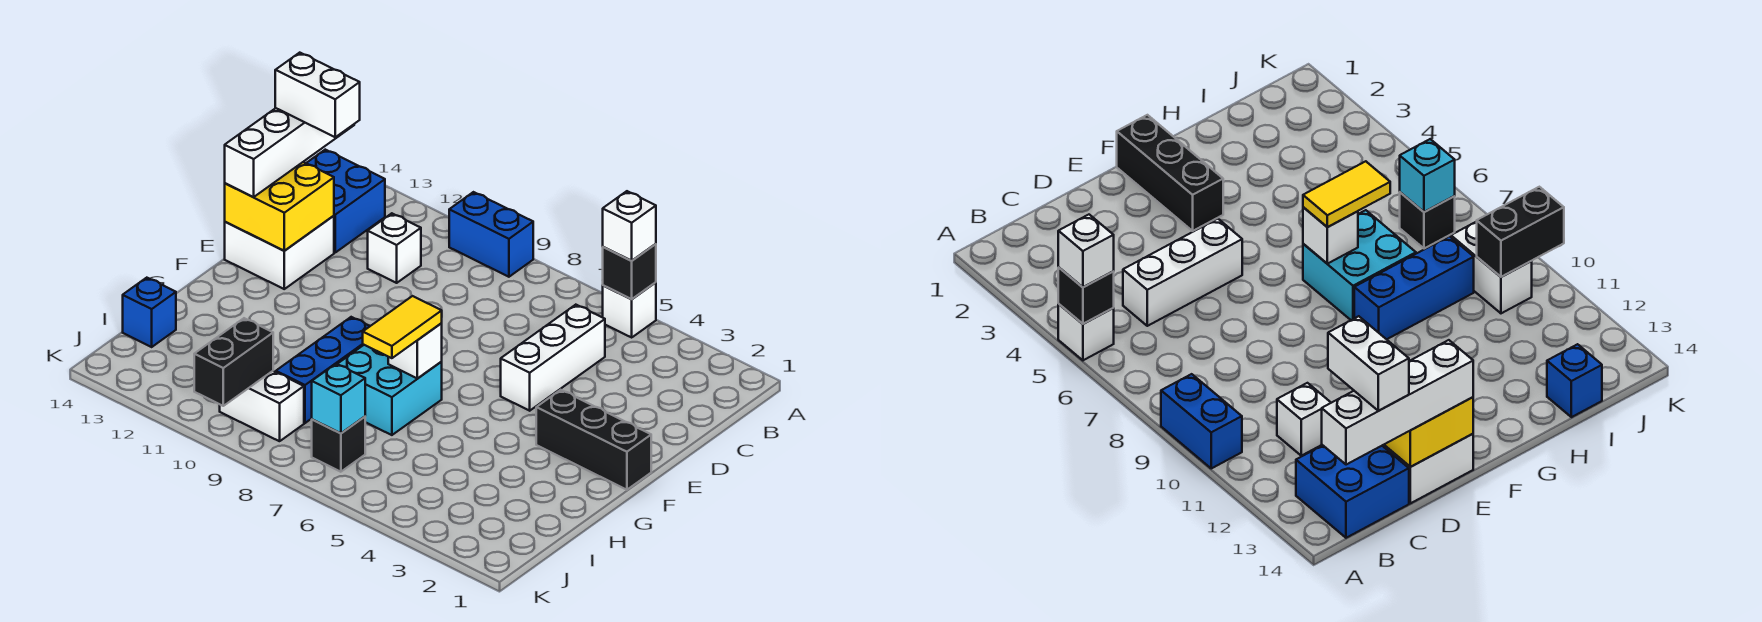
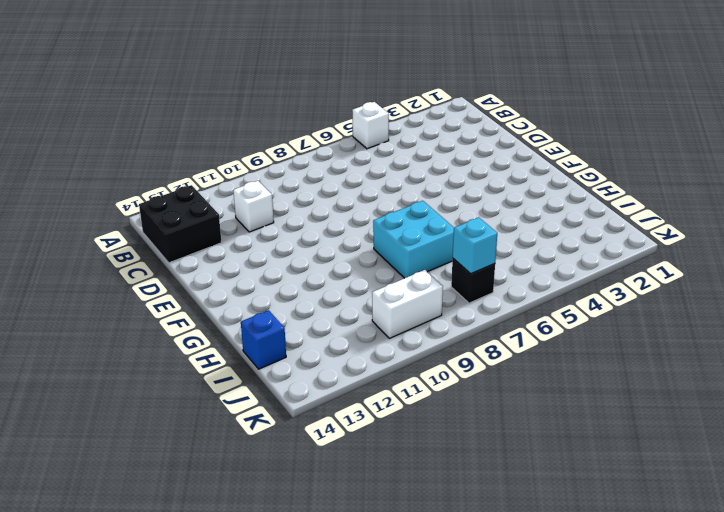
black 2x2 brick [139,185,222,263] -> blue 2x2 brick [306,150,385,252]
none -> blue 1x2 brick [449,192,533,277]
none -> white 1x3 brick [501,305,605,411]
none -> white 2x2 brick [225,216,334,289]

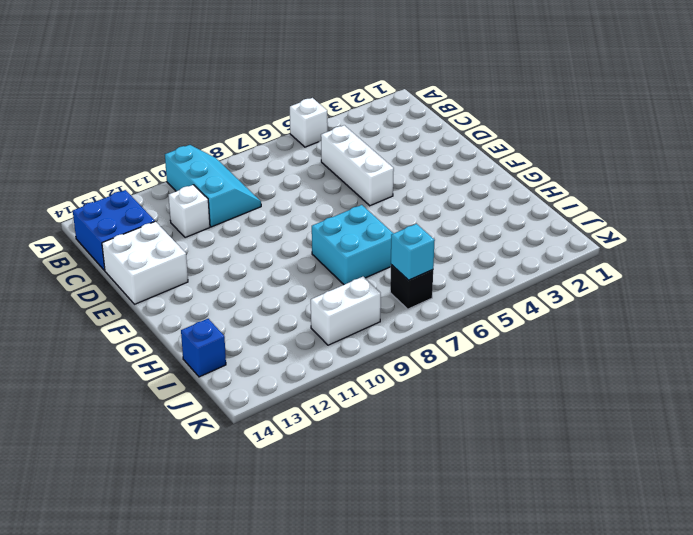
cyan 2x3 slope [165,145,261,227] -> blue 1x2 brick [449,192,533,277]
none -> black 1x3 brick [536,390,651,490]
none -> blue 1x3 brick [276,317,370,423]
none -> black 1x1 brick [603,244,656,299]

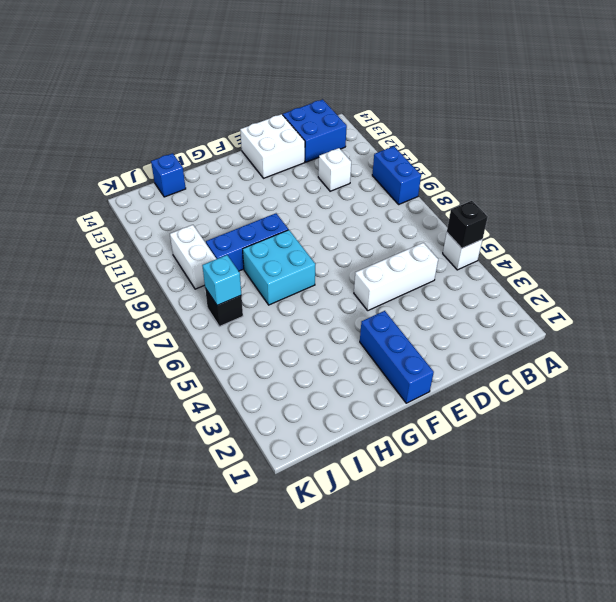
blue 1x3 brick [360,311,434,403] -> black 1x3 brick [536,390,651,490]
none -> yellow 2x2 brick [225,162,334,251]
none -> white 1x1 brick [388,323,442,379]
none -> black 1x2 brick [194,318,273,406]

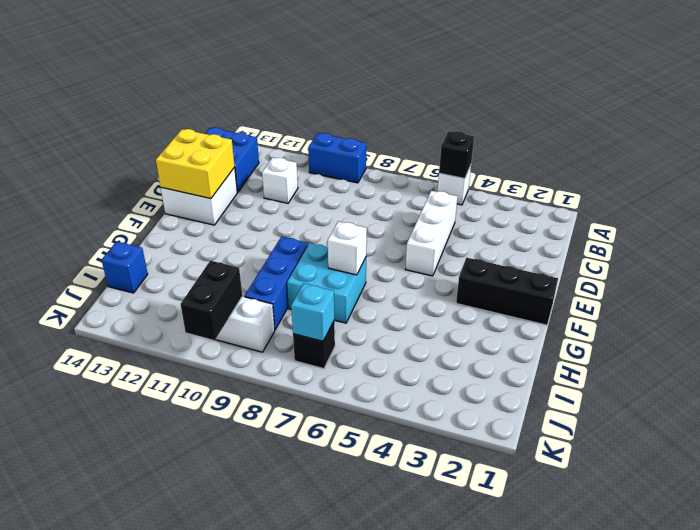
none -> white 1x1 brick [603,191,656,261]
none -> white 1x4 brick [225,108,354,197]
none -> yellow 1x2 tile [363,296,442,358]

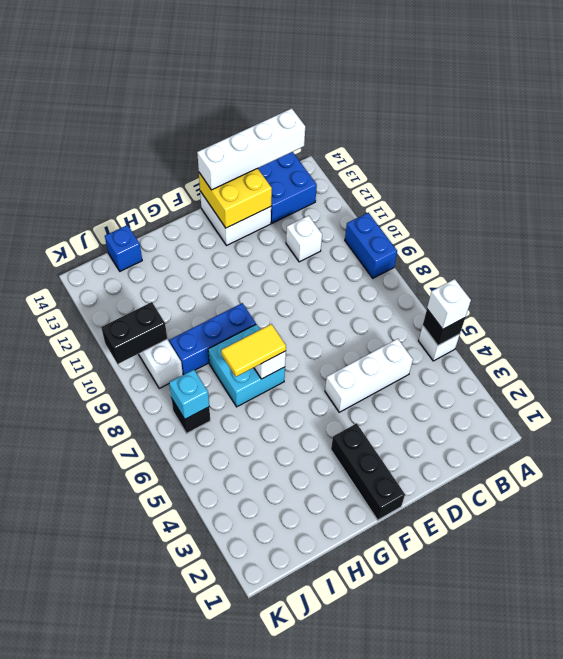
none -> white 1x2 brick [275,53,360,137]

